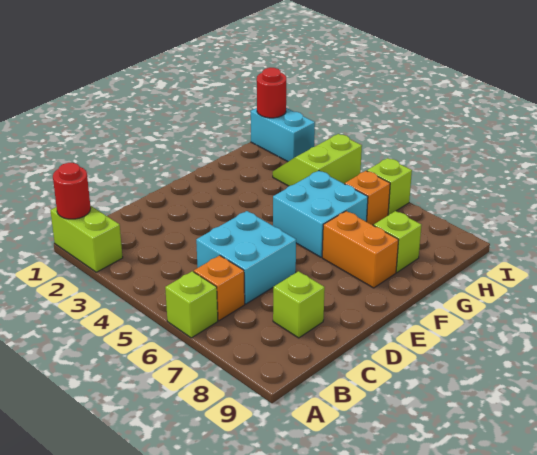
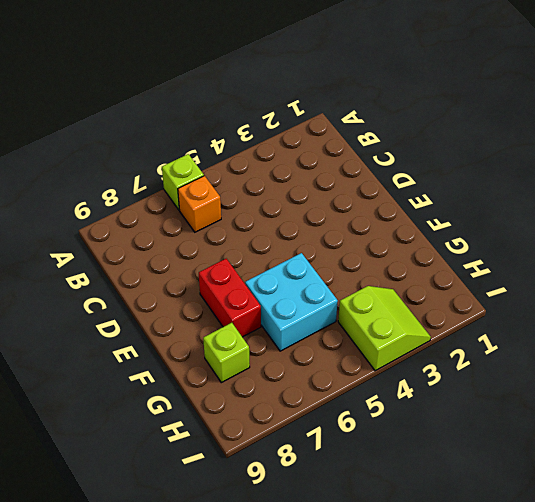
red 1x2 brick [199,259,261,337] -> orange 1x2 brick [322,211,398,288]
none -> lime 1x2 brick [50,206,123,272]
none -> cyan 2x2 brick [196,211,296,304]
none -> lime 1x1 brick [273,271,325,338]

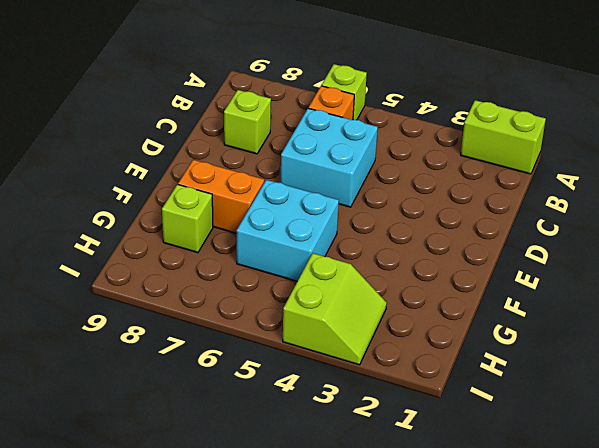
none -> orange 1x1 brick [345,171,390,225]
none -> cyan 1x2 brick [251,108,315,162]
none -> lime 1x1 brick [367,158,412,215]

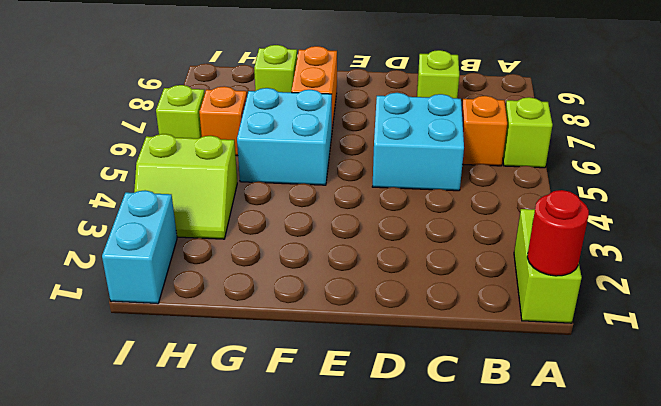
none -> red 1x1 round brick [257,68,286,118]

